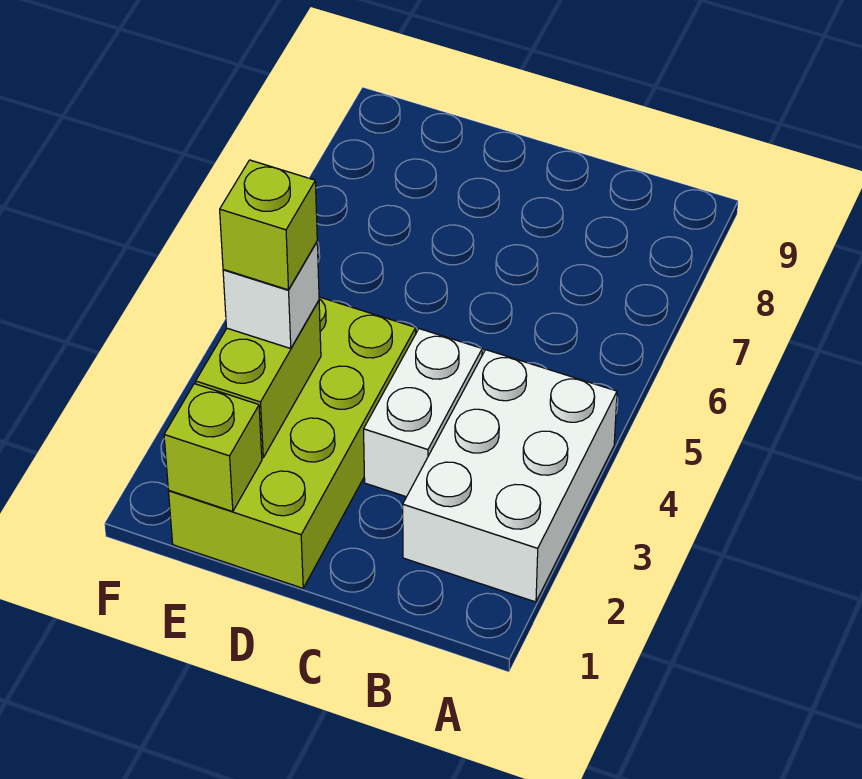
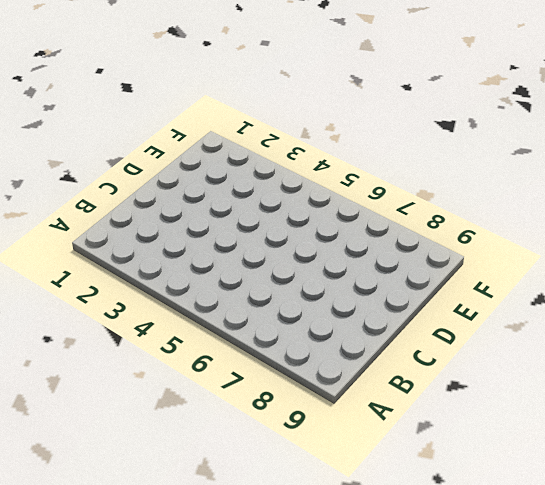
none -> white 2x3 brick [403,350,617,602]
none -> white 1x2 brick [364,329,482,497]

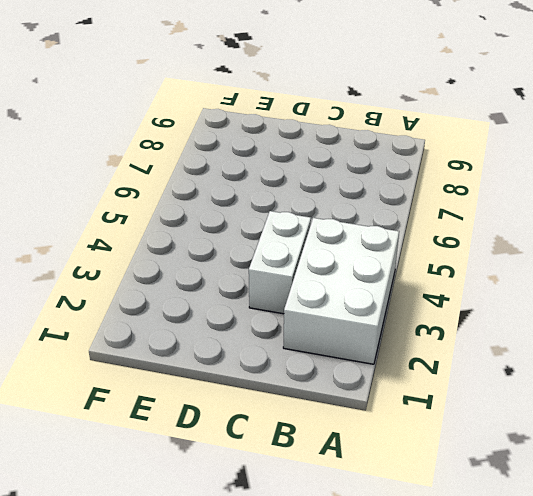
none -> lime 2x4 brick [169,297,416,588]
none -> lime 1x1 brick [164,384,262,512]

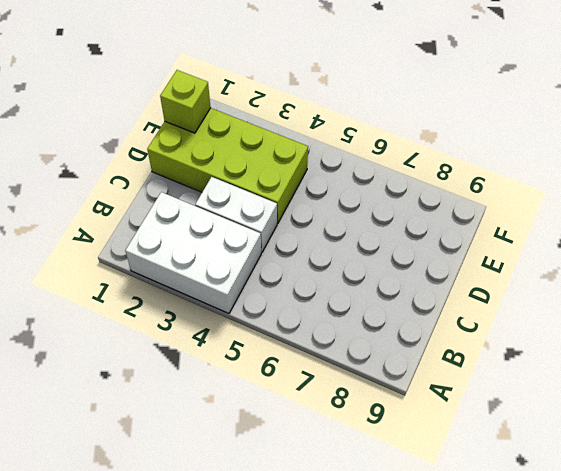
none -> lime 1x2 brick [196,301,321,458]
none -> white 1x1 brick [223,242,319,349]

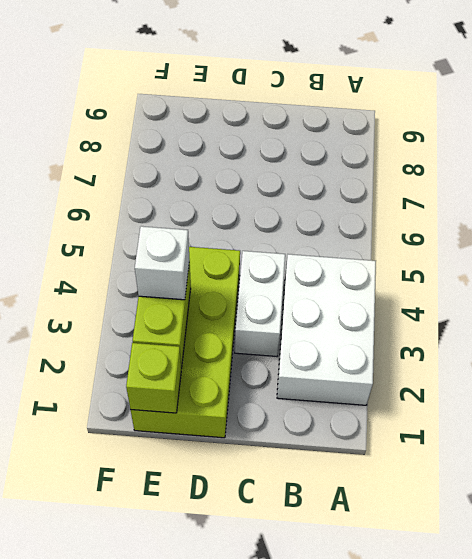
none -> lime 1x1 brick [220,160,317,290]

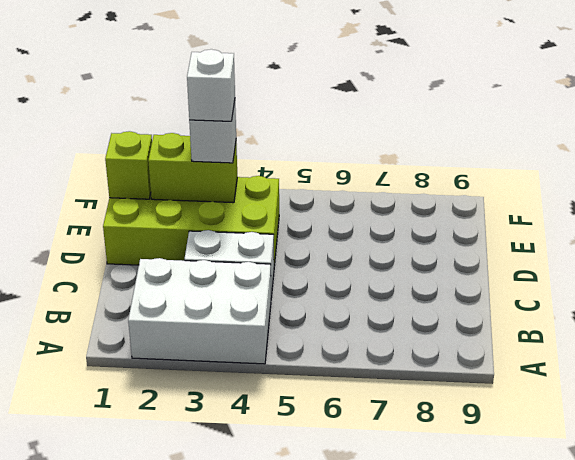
white 1x1 brick [187,49,235,121] -> lime 1x1 brick [220,160,317,290]

